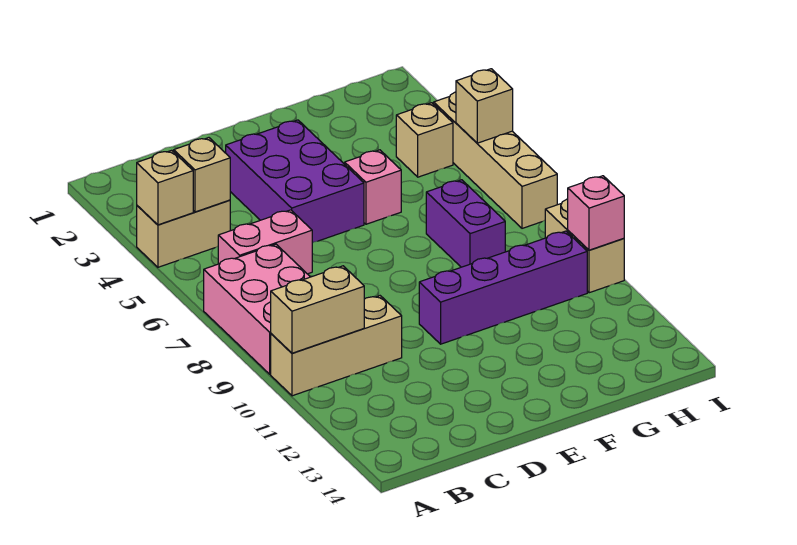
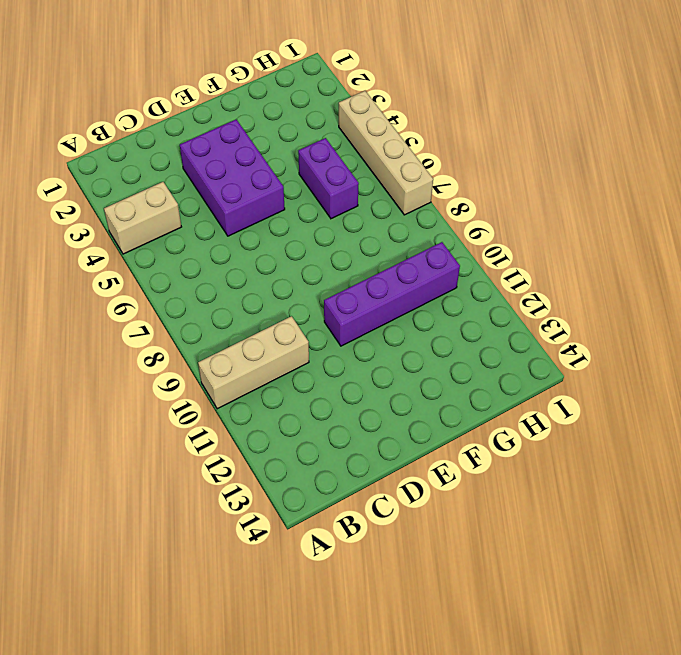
purple 1x2 brick [298,138,359,219] -> purple 1x2 brick moved to [426,180,505,267]
none -> pink 2x3 brick [204,244,310,374]
none -> pink 1x2 brick [218,210,312,274]
none -> pink 1x1 brick [345,150,401,224]

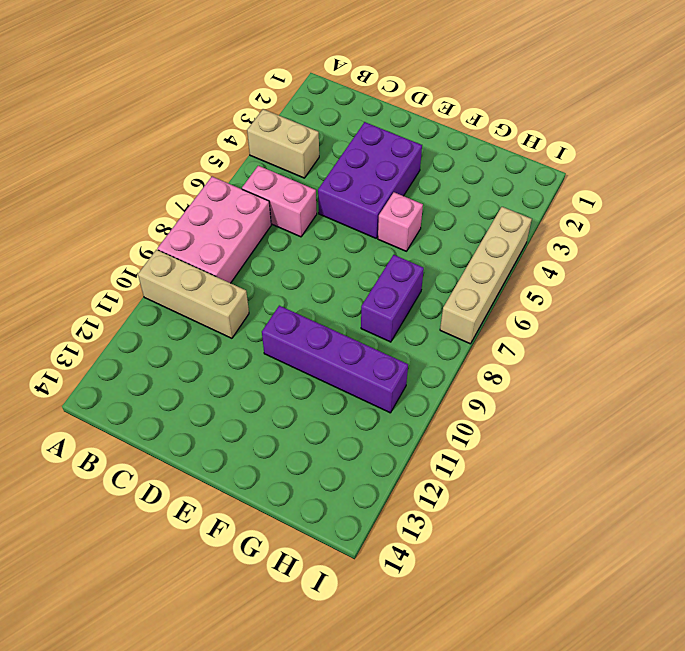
none -> tan 1x1 brick [396,103,453,177]
none -> tan 1x2 brick [545,199,624,293]
none -> tan 1x1 brick [137,150,193,225]

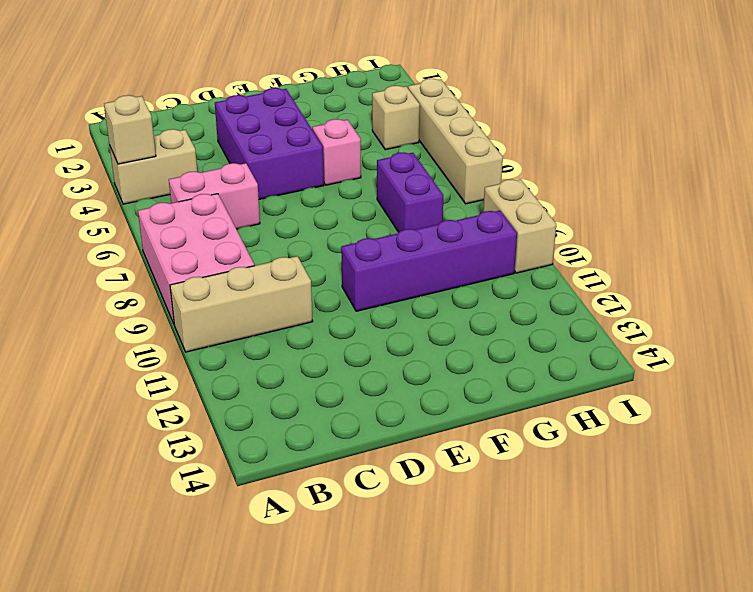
none -> tan 1x2 brick [271,266,364,353]
none -> tan 1x1 brick [174,138,230,212]
none -> tan 1x1 brick [456,69,513,143]

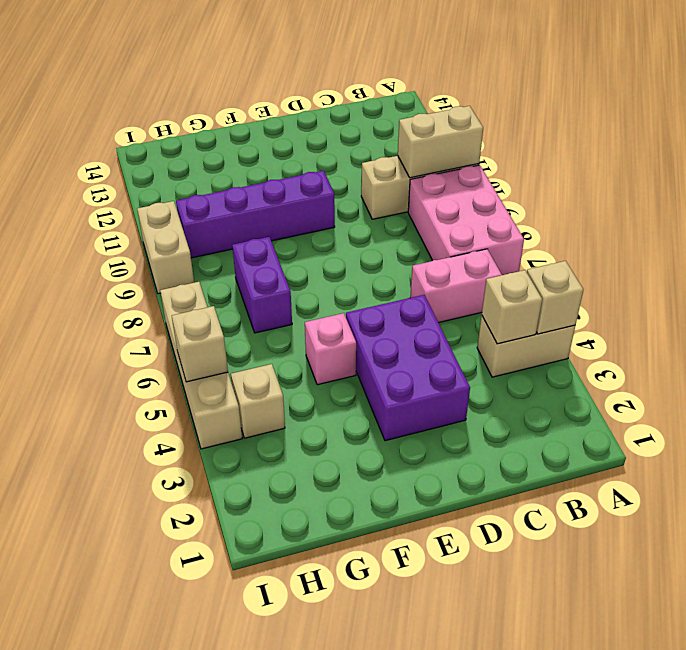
none -> pink 1x1 brick [568,176,624,250]

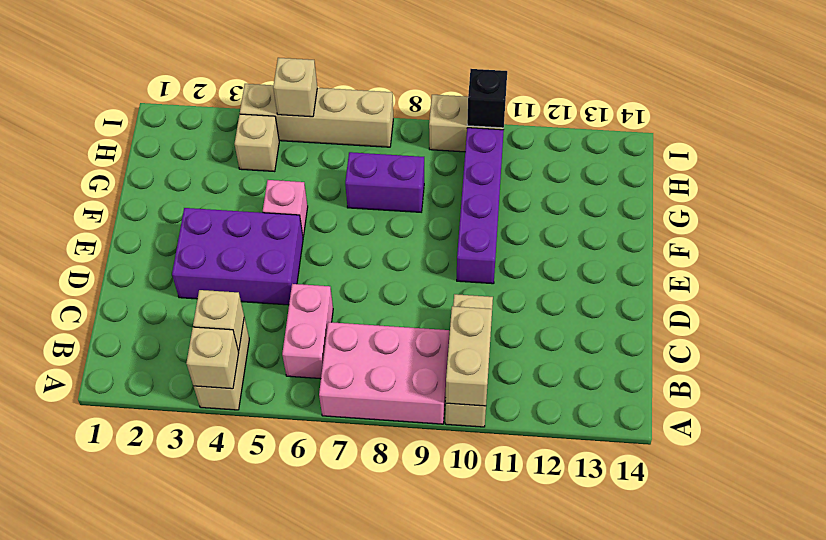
black 1x1 brick [467,69,507,128] -> pink 1x1 brick [568,176,624,250]

